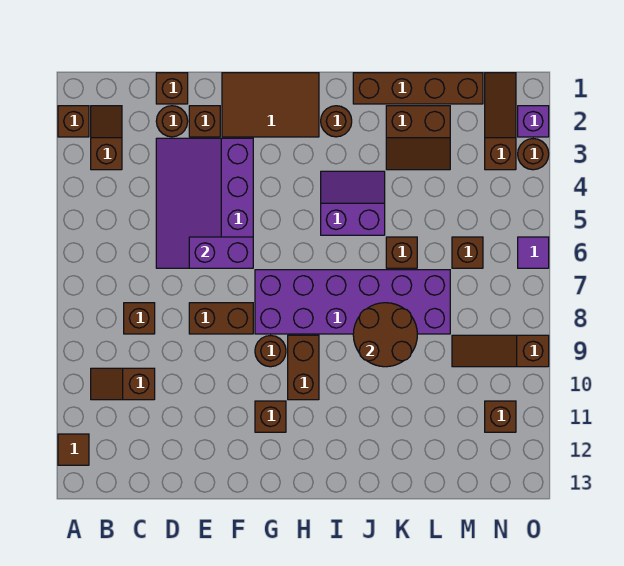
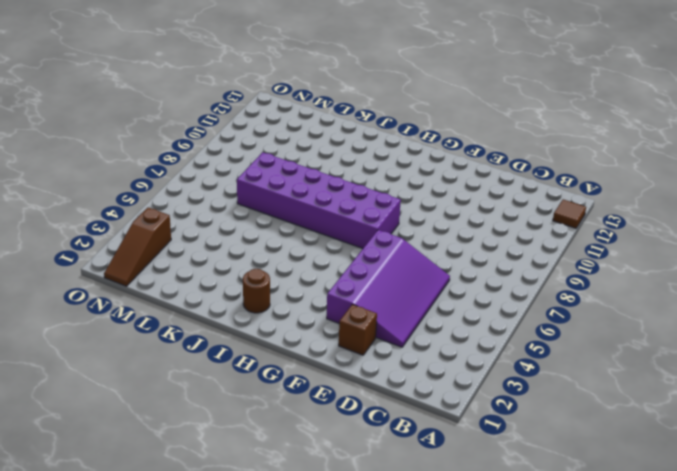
none -> brown 1x1 brick [58,106,89,137]
none -> brown 1x2 slope [91,106,122,170]
none -> brown 1x2 slope [91,368,155,400]

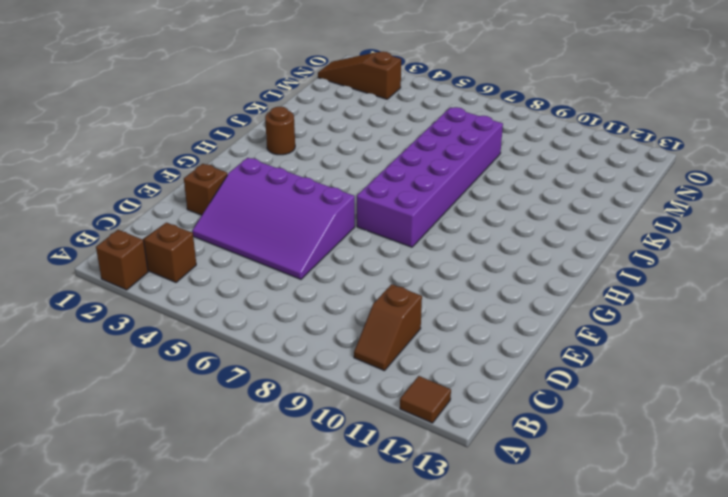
none -> brown 1x1 brick [124,303,155,334]
none -> brown 1x1 brick [156,73,188,104]
none -> brown 1x1 round brick [156,106,188,137]

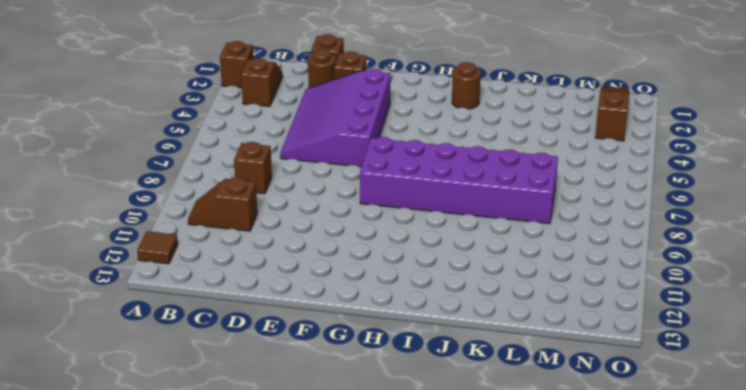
none -> brown 1x2 brick [189,303,253,334]
none -> brown 2x3 tile [222,73,319,137]
none -> brown 1x1 round brick [255,336,286,367]

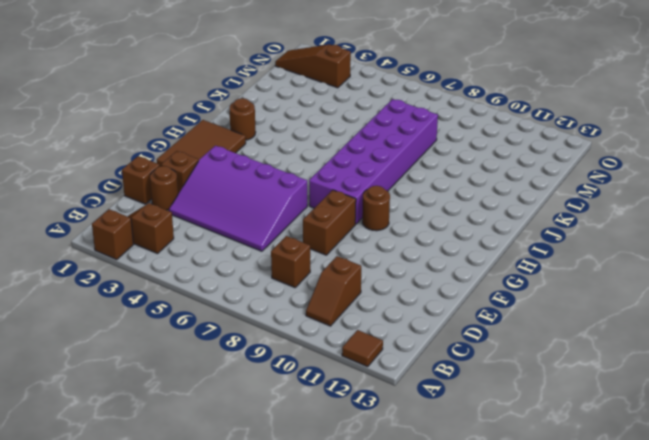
none -> brown 1x1 brick [255,401,286,432]
none -> brown 1x2 brick [288,335,319,400]
none -> purple 2x2 slope [321,171,385,235]

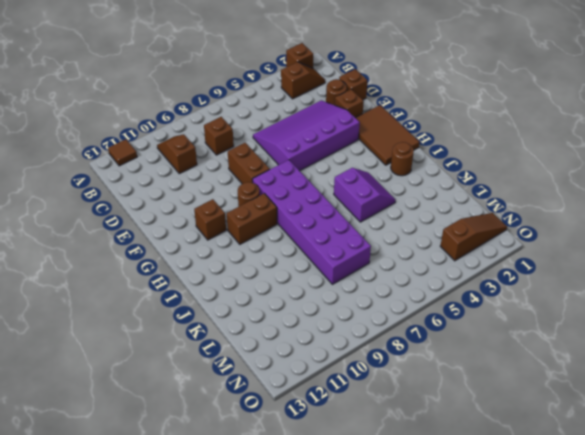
none -> brown 1x4 brick [353,73,483,104]
none -> brown 2x2 slope [386,106,450,170]
none -> brown 1x1 brick [386,237,417,268]

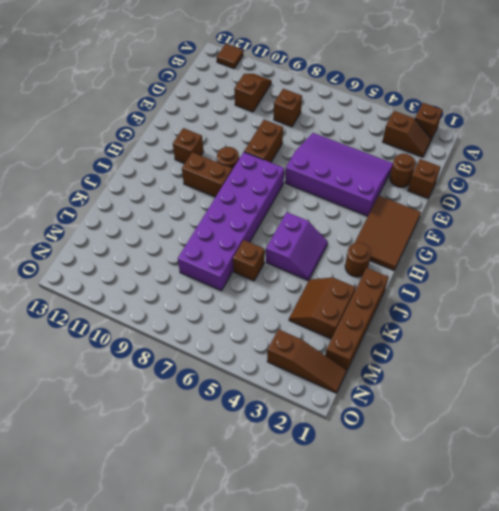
none -> brown 1x1 brick [189,106,220,137]
none -> brown 1x1 brick [452,237,483,268]
none -> brown 1x3 slope [452,335,549,367]

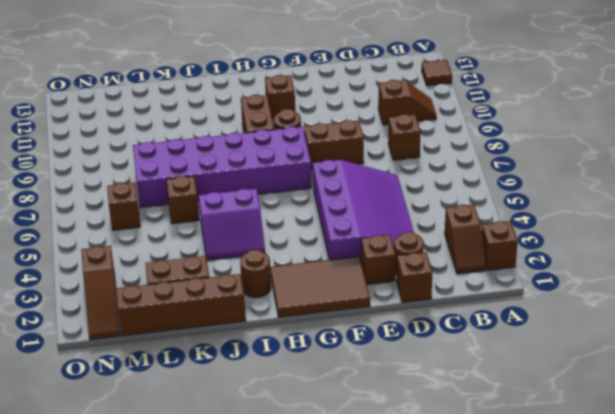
none -> brown 1x3 slope [452,335,549,367]
none -> brown 1x1 brick [485,401,516,432]
none -> purple 1x1 brick [518,106,549,137]

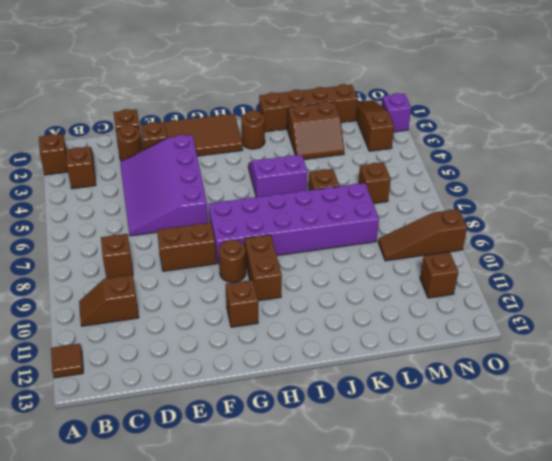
none -> brown 1x1 round brick [518,139,549,170]
none -> purple 1x1 tile [518,237,549,268]
none -> purple 1x2 brick [189,237,253,268]

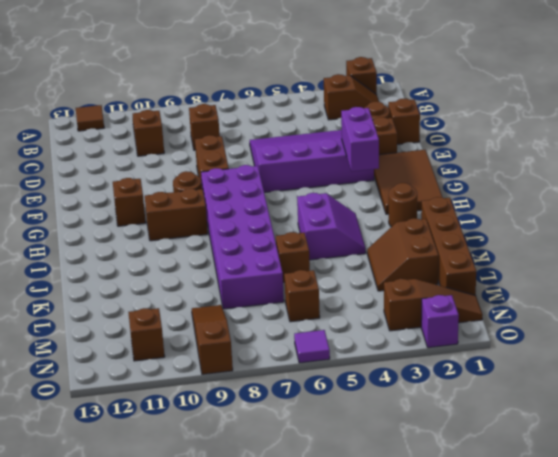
purple 1x2 brick [341,107,379,172] -> purple 1x2 brick moved to [189,237,253,268]
none -> brown 1x1 round brick [518,139,549,170]
none -> brown 2x2 round brick [353,303,417,367]

